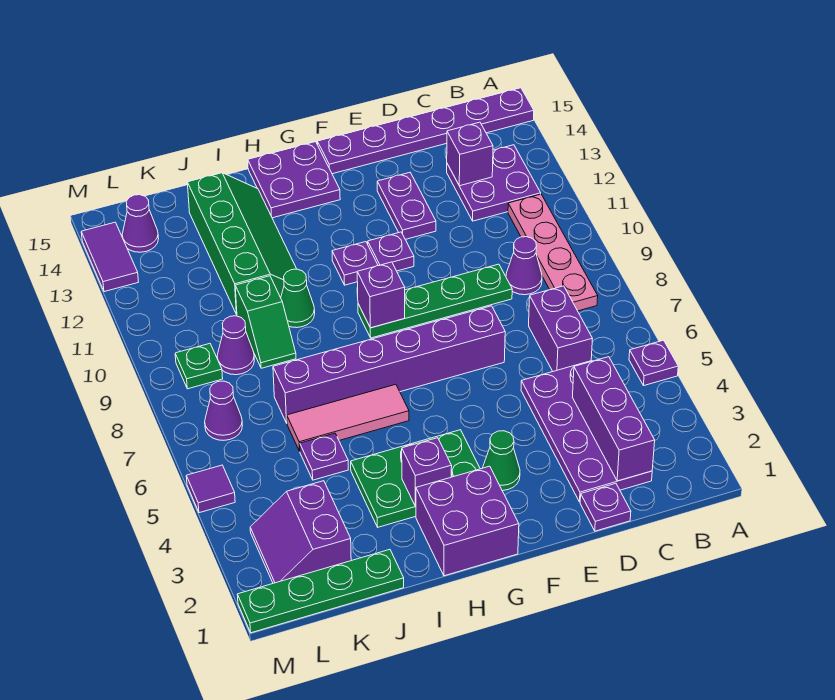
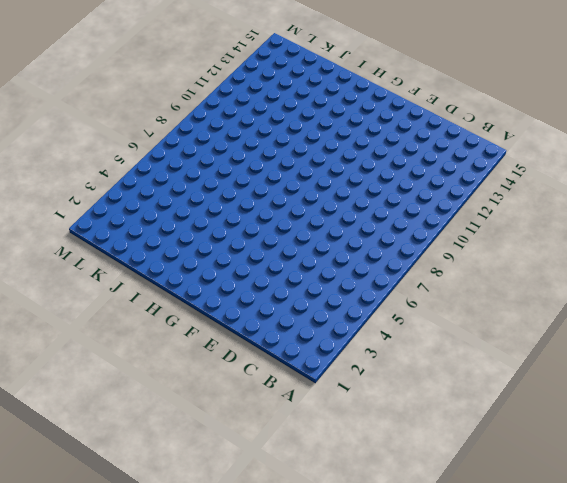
none -> purple 1x1 plate [629,340,678,386]
none -> purple 1x6 plate [317,88,534,174]
none -> pink 1x4 plate [508,194,598,311]
none -> purple 2x2 plate [447,145,541,221]

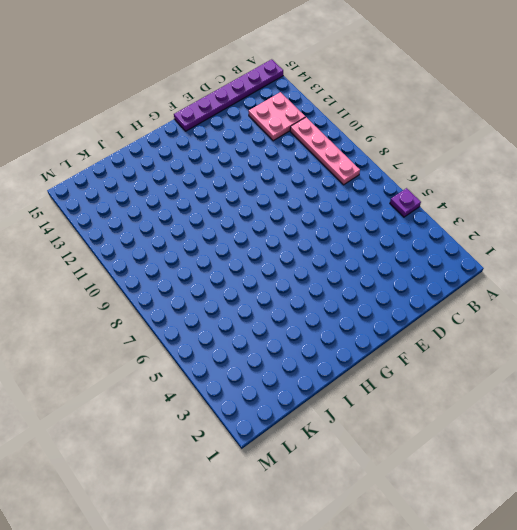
pink 2x2 plate [249,92,305,141] -> purple 2x2 plate [447,145,541,221]
none -> purple 2x4 plate [521,361,652,502]
none -> purple 1x2 brick [529,286,593,371]
none -> purple 1x1 cone [506,237,542,295]
none -> purple 1x1 plate [580,483,631,531]

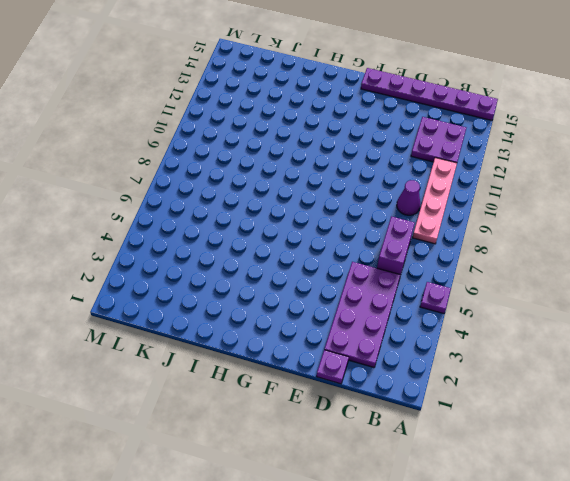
none -> green 1x4 plate [358,264,512,338]
none -> purple 1x6 brick [273,306,505,423]
none -> purple 1x2 plate [377,173,436,239]
none -> green 1x1 cone [483,431,520,491]

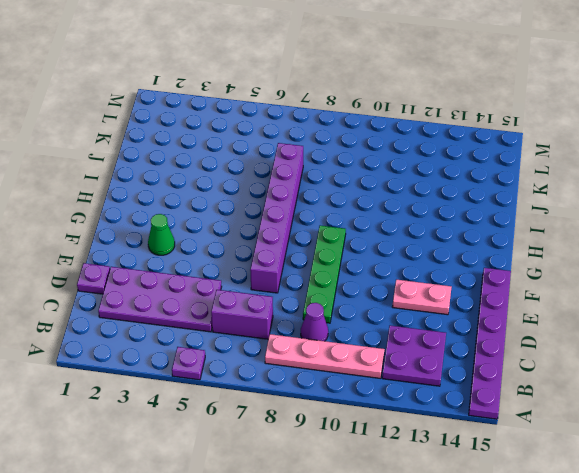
pink 1x2 plate [392,279,452,315] -> purple 1x2 plate [377,173,436,239]
none -> purple 1x1 plate [368,232,414,271]
none -> purple 2x2 brick [416,466,519,576]
none -> green 2x3 plate [351,430,480,527]
none -> purple 1x1 plate [332,242,378,285]

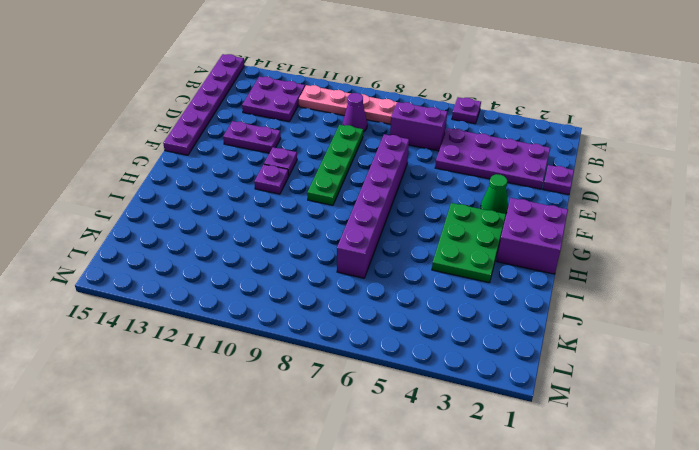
none -> purple 2x2 plate [248,142,340,218]
none -> pink 1x3 tile [287,384,409,451]
none -> green 1x1 cone [281,269,315,328]
none -> green 2x4 slope [187,173,296,315]

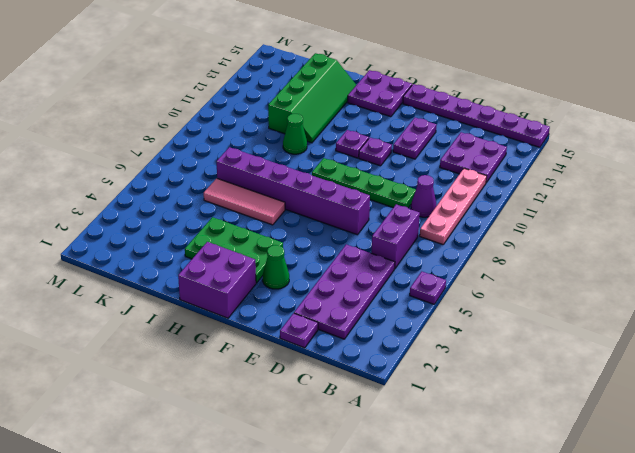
none -> green 1x4 plate [237,549,404,633]
none -> purple 1x1 plate [300,433,348,480]
none -> green 1x2 slope [235,276,296,368]
none -> purple 2x2 slope [250,481,351,583]

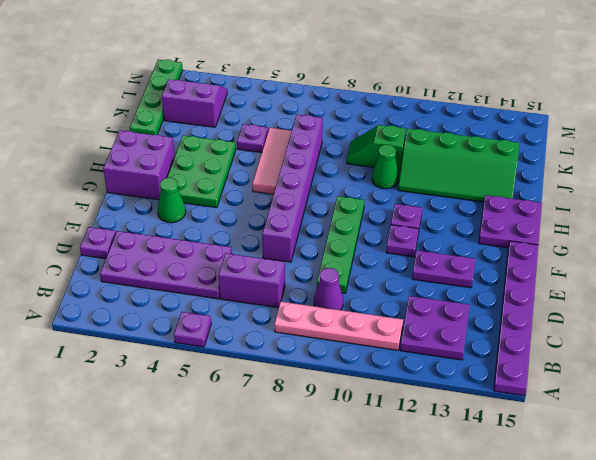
none -> purple 1x1 cone [217,316,254,375]
none -> purple 1x1 cone [205,381,242,440]
none -> green 1x1 plate [175,344,223,389]
none -> purple 1x1 cone [122,195,159,252]

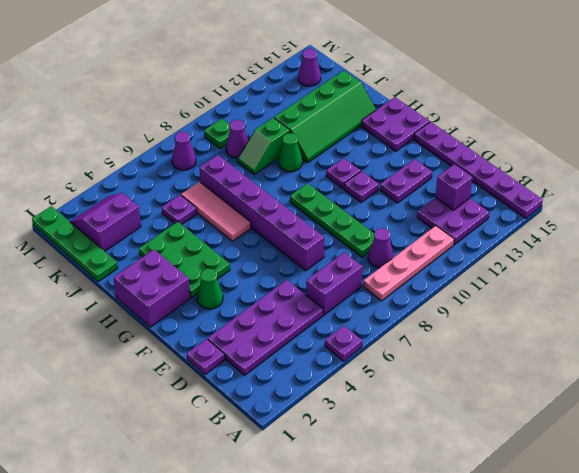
none -> purple 1x1 tile [186,465,235,513]
none -> purple 1x2 tile [81,222,138,292]
none -> purple 1x3 brick [573,357,655,481]
none -> purple 1x1 brick [357,262,405,328]

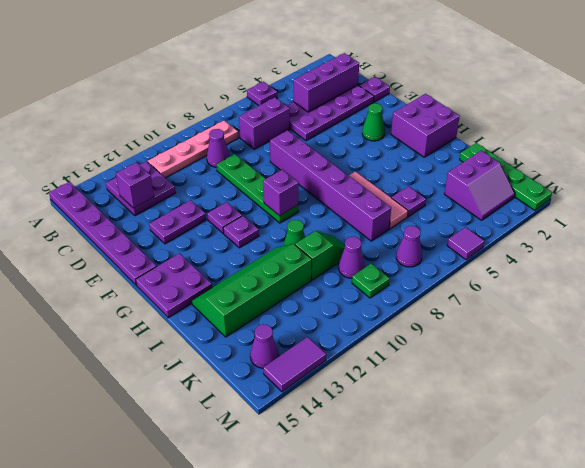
none -> green 2x3 plate [351,430,480,527]
none -> purple 1x1 brick [402,438,452,506]

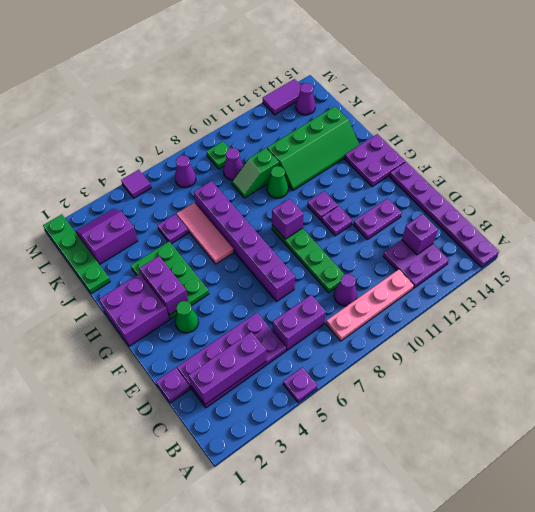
purple 1x2 brick [140,256,188,315] -> purple 1x1 brick [402,438,452,506]

